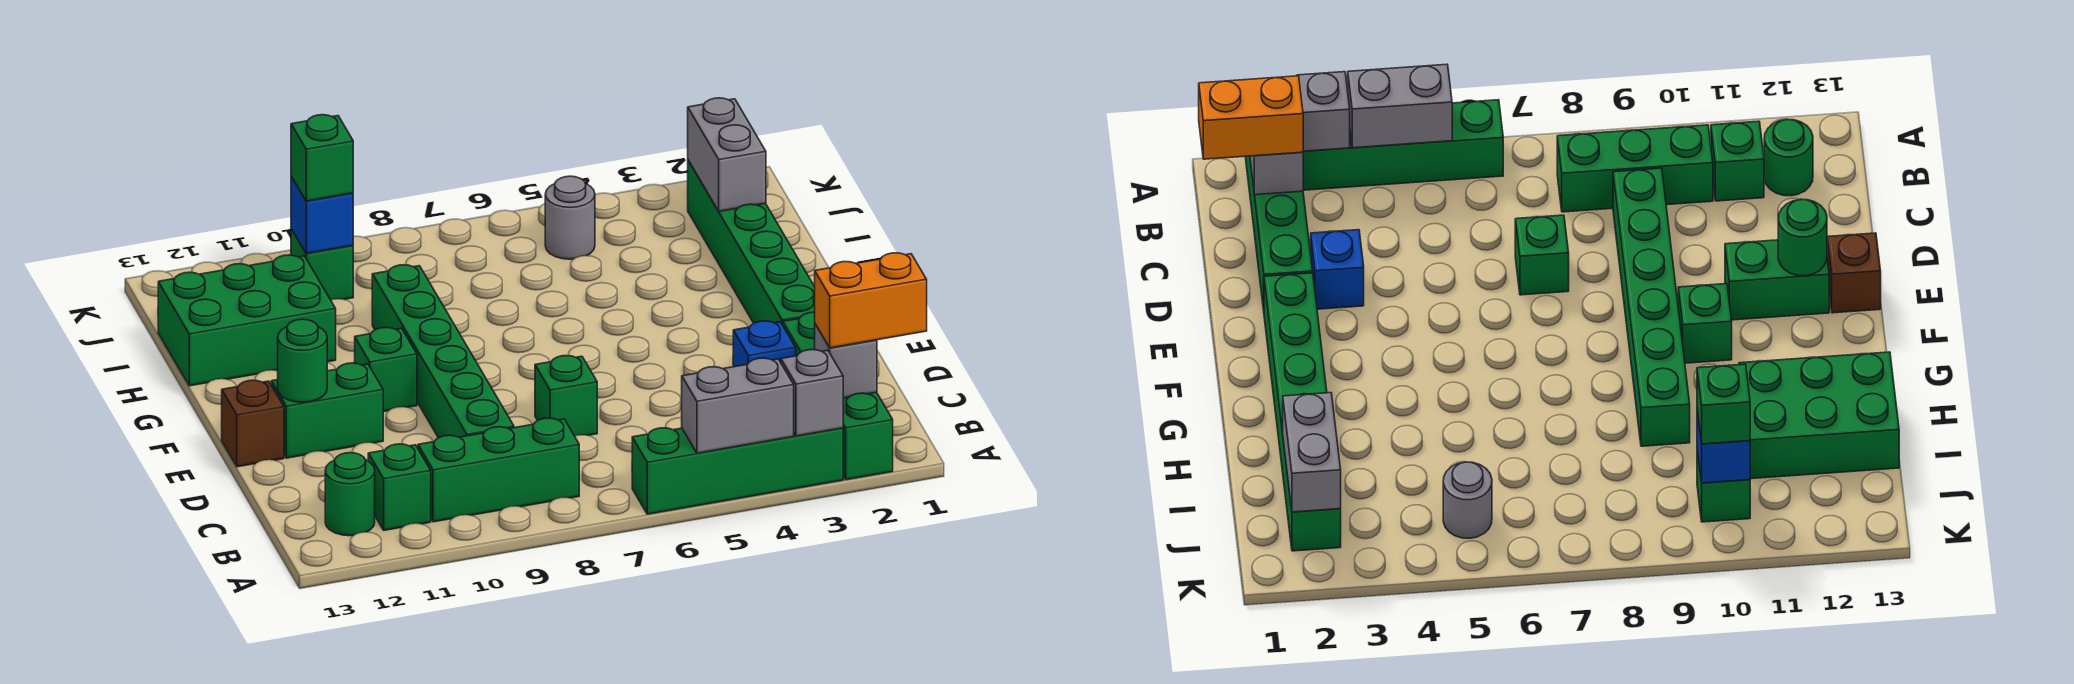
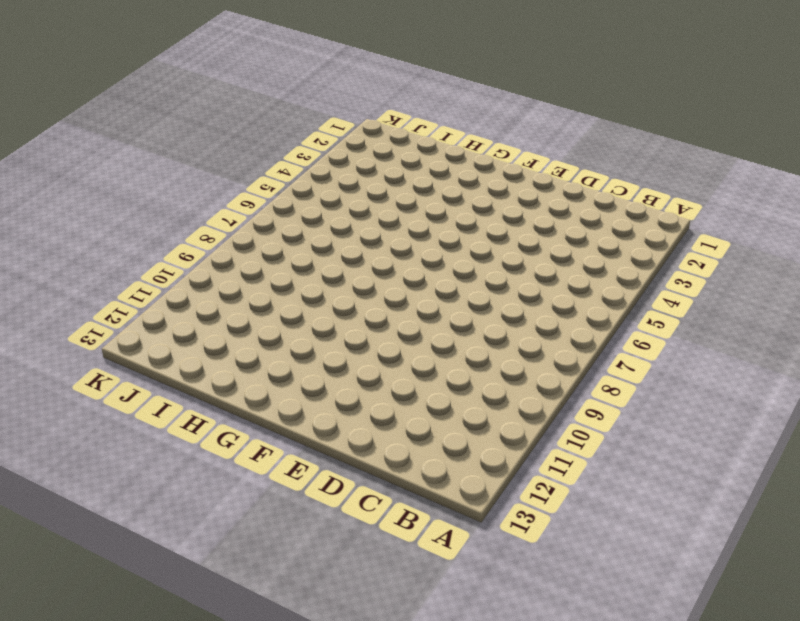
none -> green 1x4 brick [783,312,893,480]
none -> green 1x4 brick [632,428,843,514]
none -> green 1x3 brick [418,418,579,522]

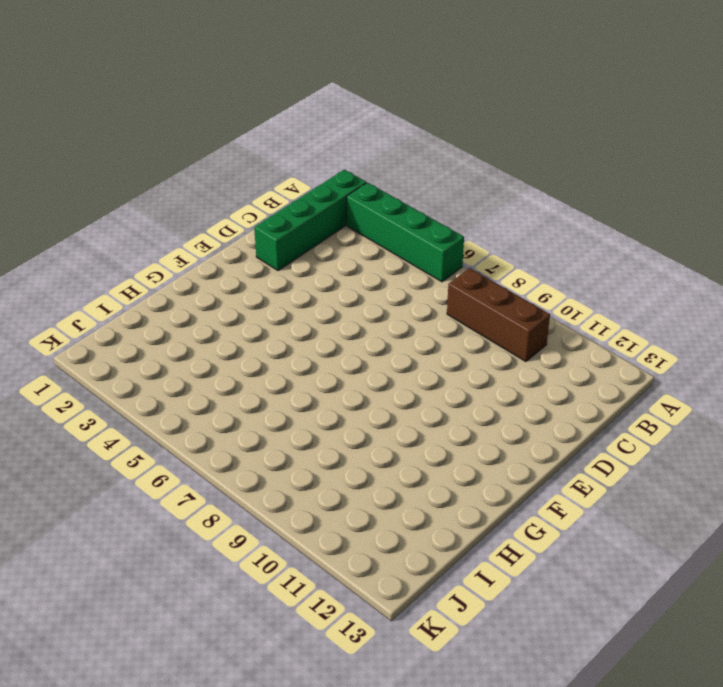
brown 1x3 brick [447,268,550,362] -> green 1x3 brick [418,418,579,522]
none -> green 1x1 brick [368,444,431,530]
none -> green 1x1 round brick [325,453,375,536]
none -> green 1x6 brick [372,265,514,438]

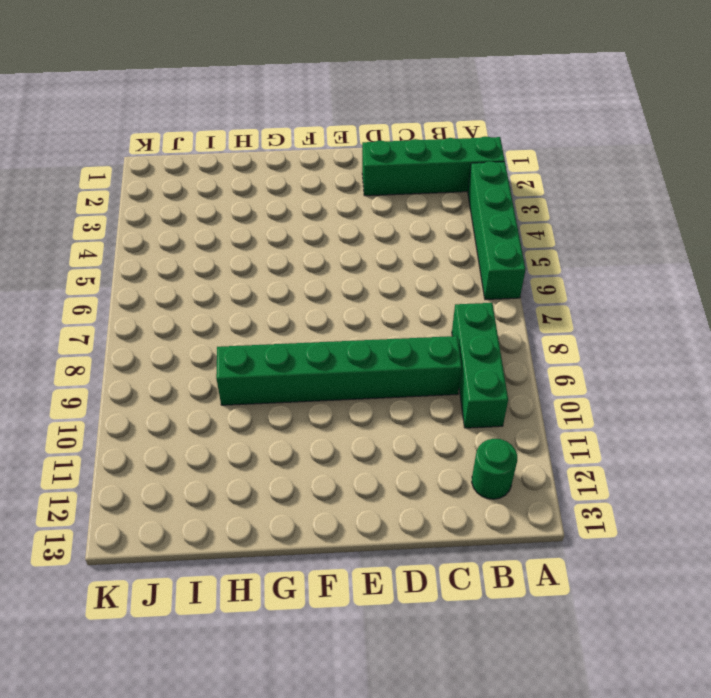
none -> green 1x1 brick [368,444,431,530]
none -> blue 1x1 brick [733,321,796,367]
none -> green 1x1 brick [535,356,597,436]

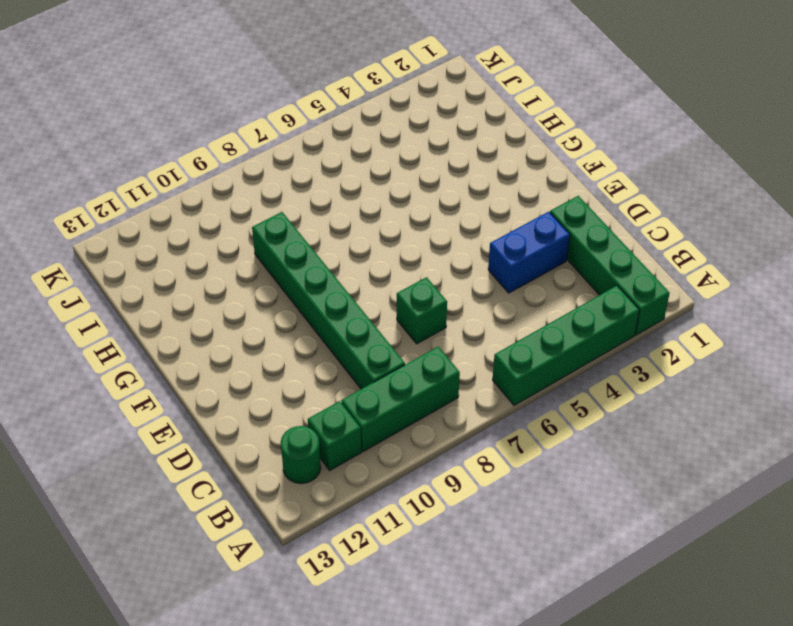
blue 1x2 brick [488,212,570,293] -> blue 1x1 brick [733,321,796,367]
none -> green 1x6 brick [688,160,815,325]
none -> green 1x2 brick [271,363,383,458]
none -> brown 1x1 brick [222,380,284,467]

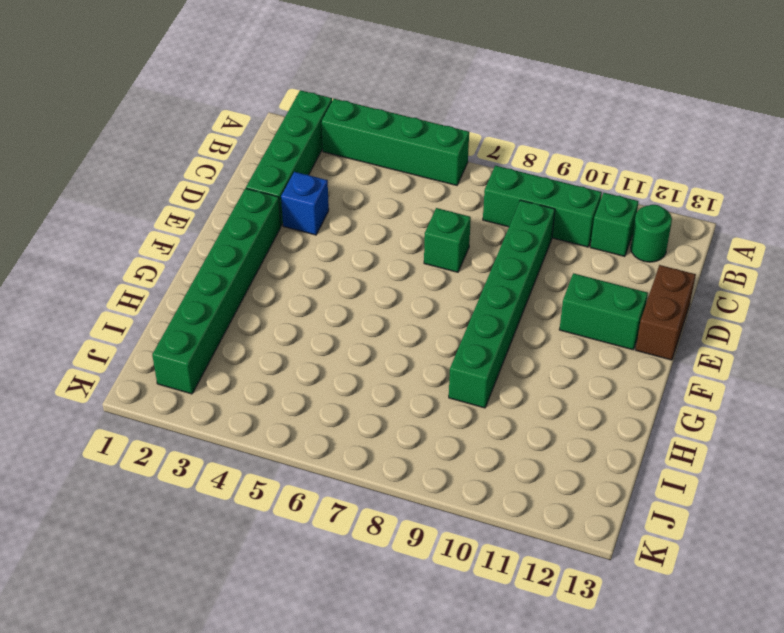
brown 1x2 brick [636,265,696,360] -> brown 1x1 brick [222,380,284,467]
none -> green 1x1 brick [354,327,417,412]
none -> green 2x3 brick [158,255,336,386]
none -> grey 1x1 round brick [545,176,595,259]

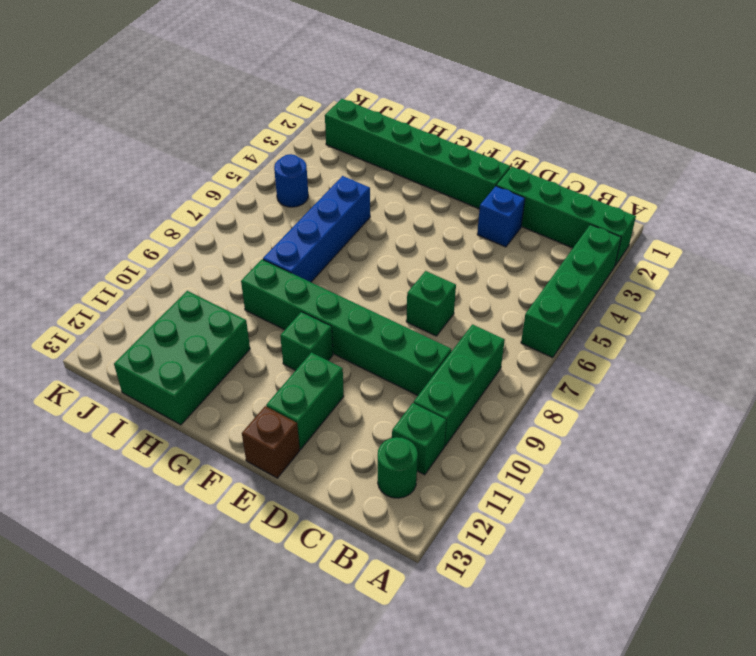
blue 1x4 brick [263,176,370,282] -> none
blue 1x1 round brick [274,154,308,207] -> grey 1x1 round brick [545,176,595,259]
none -> green 1x1 brick [291,229,353,300]
none -> grey 1x1 brick [781,349,843,436]
none -> grey 1x2 brick [682,358,794,453]

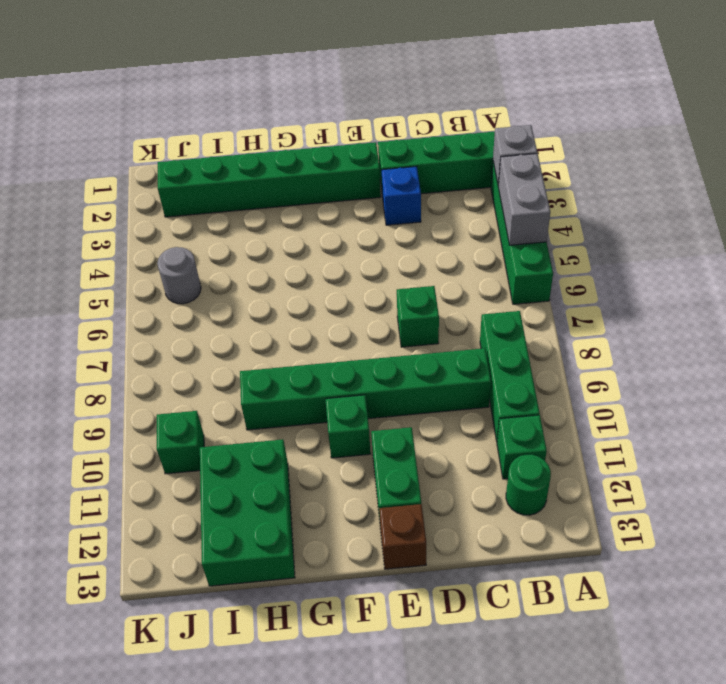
none -> grey 1x1 brick [815,324,877,398]
none -> green 1x1 round brick [278,319,327,402]
none -> grey 1x2 brick [688,98,766,211]

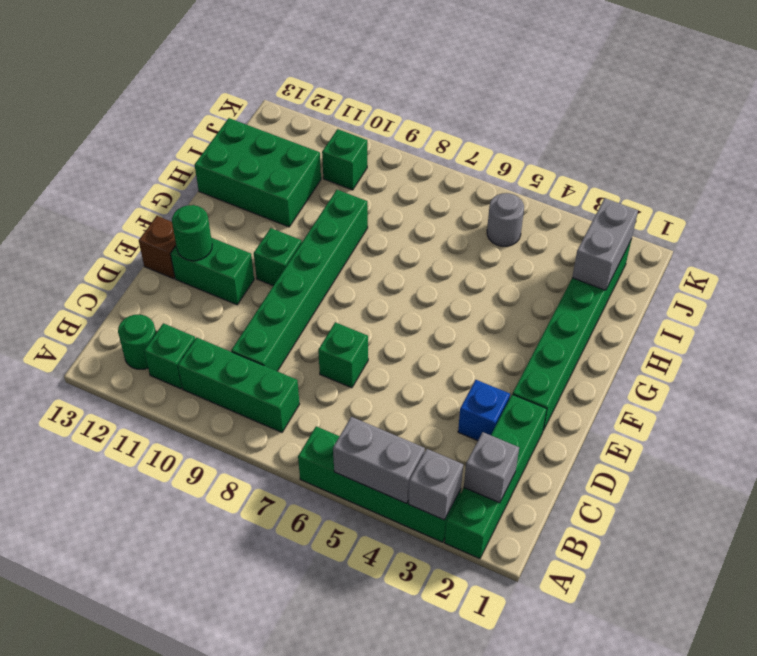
none -> blue 1x1 brick [291,176,353,254]
none -> orange 1x2 brick [815,253,927,348]
none -> green 1x1 brick [291,115,353,201]

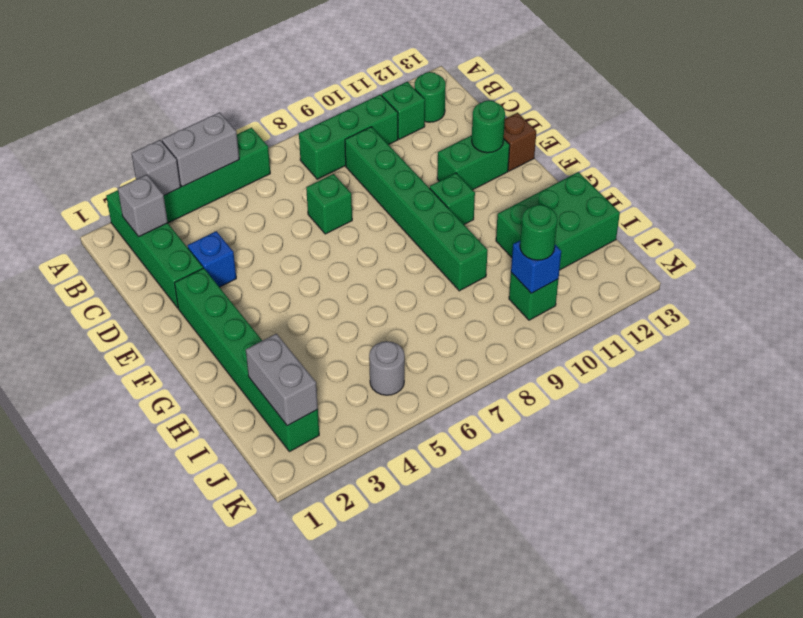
green 1x1 round brick [520,205,557,260] -> green 1x1 brick [291,115,353,201]
none -> orange 1x2 brick [815,253,927,348]

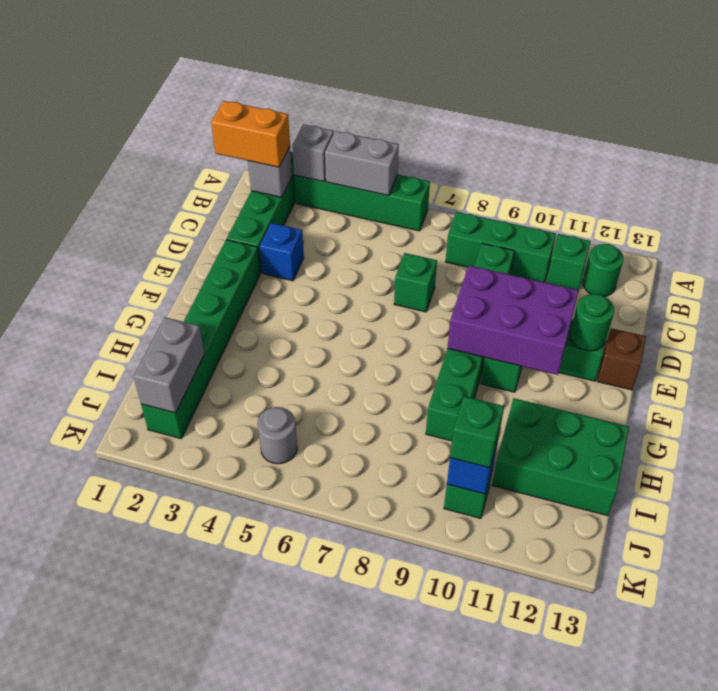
purple 2x3 brick [448,266,579,375] -> none

